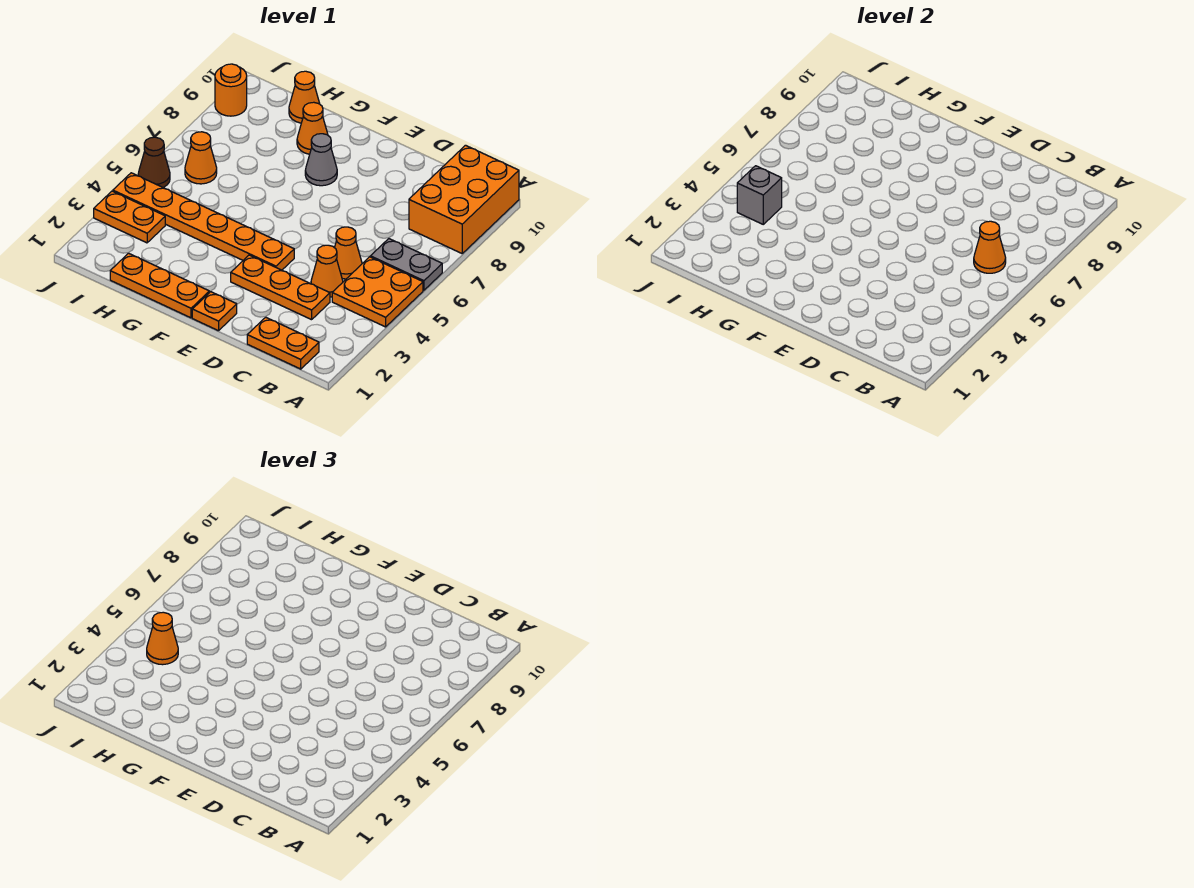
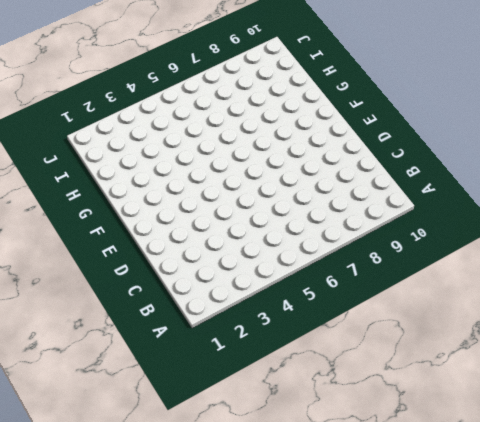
none -> orange 2x2 plate [332,257,423,327]
none -> grey 1x2 plate [371,239,442,290]
none -> orange 2x3 brick [409,145,519,253]

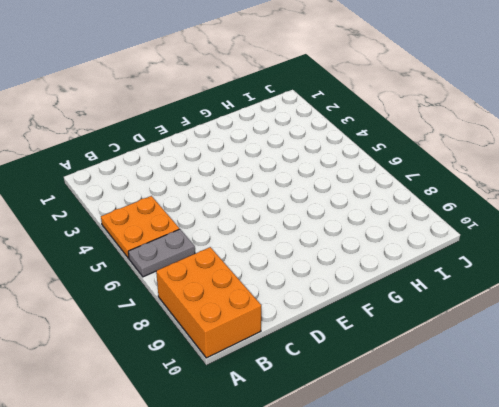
none -> orange 1x2 plate [247,317,319,369]
none -> orange 1x3 plate [231,255,330,320]
none -> orange 1x1 cone [311,245,343,297]

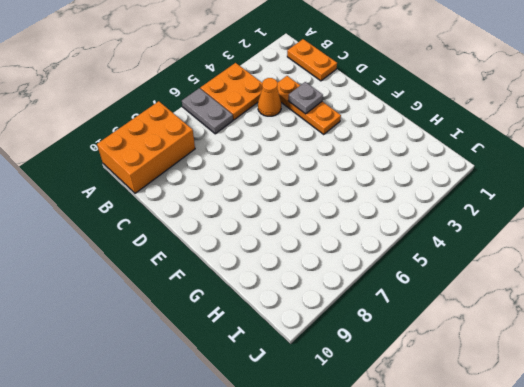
grey 1x1 plate [288,82,323,114] -> none
none -> orange 1x1 cone [335,227,362,279]
none -> orange 1x1 plate [192,292,237,331]
none -> orange 1x6 plate [113,173,294,270]

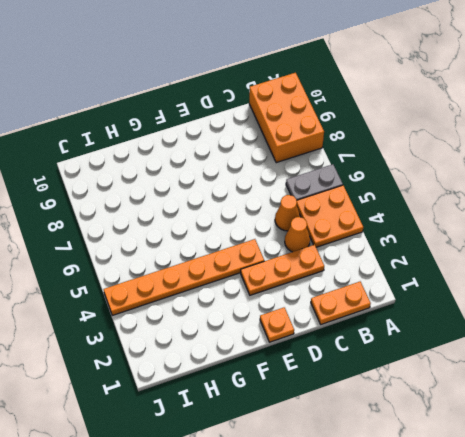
none -> orange 1x3 plate [110,253,209,318]
none -> grey 1x1 cone [305,134,337,186]
none -> orange 1x1 cone [297,102,328,154]

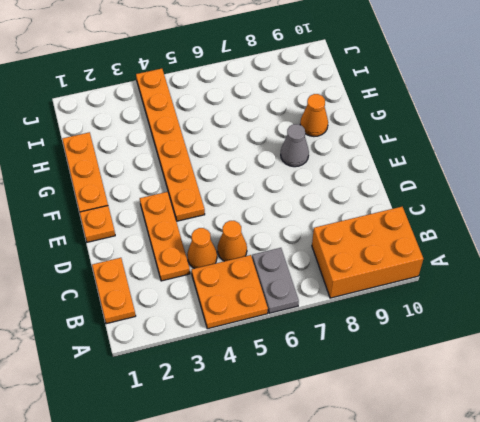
none -> orange 1x1 cone [289,71,320,123]
none -> orange 1x2 plate [94,191,165,243]
none -> orange 1x1 cone [185,132,217,184]

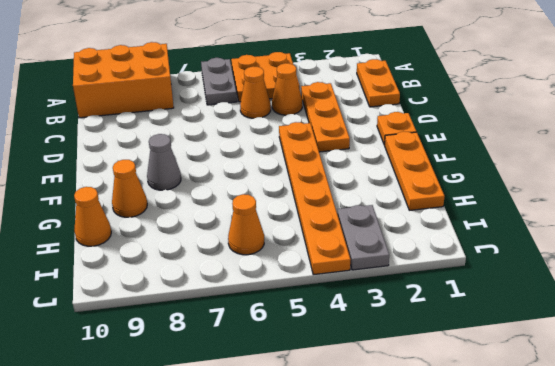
grey 1x2 plate [337,205,389,270] -> orange 1x2 plate [94,191,165,243]
none -> brown 1x1 cone [138,137,170,188]
none -> orange 1x1 round brick [215,64,247,116]
none -> orange 1x1 cone [974,221,1006,273]

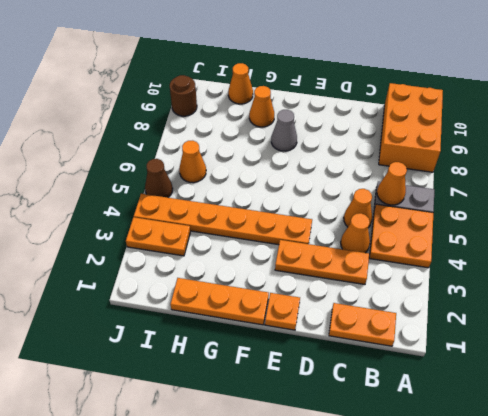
brown 1x1 round brick [170,75,197,116] -> orange 1x1 round brick [215,64,247,116]
none -> grey 1x1 brick [737,166,782,224]
none -> orange 1x1 cone [147,612,178,665]

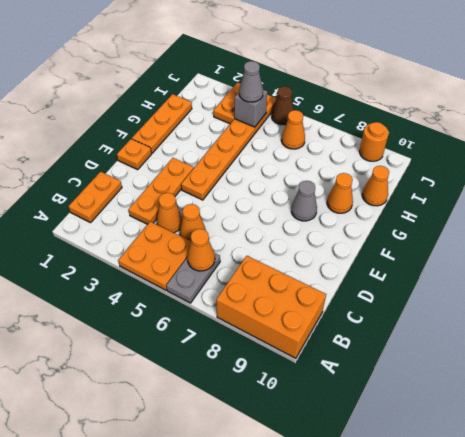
grey 1x1 cone [239,61,263,102] -> orange 1x1 cone [147,612,178,665]

